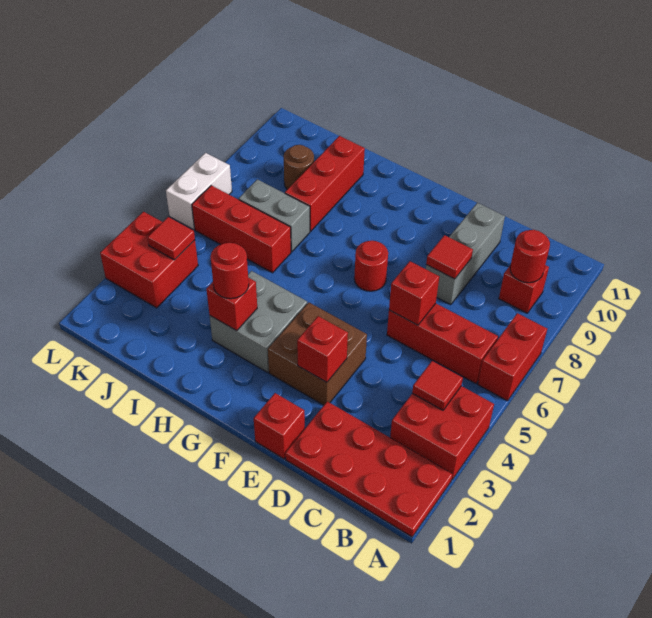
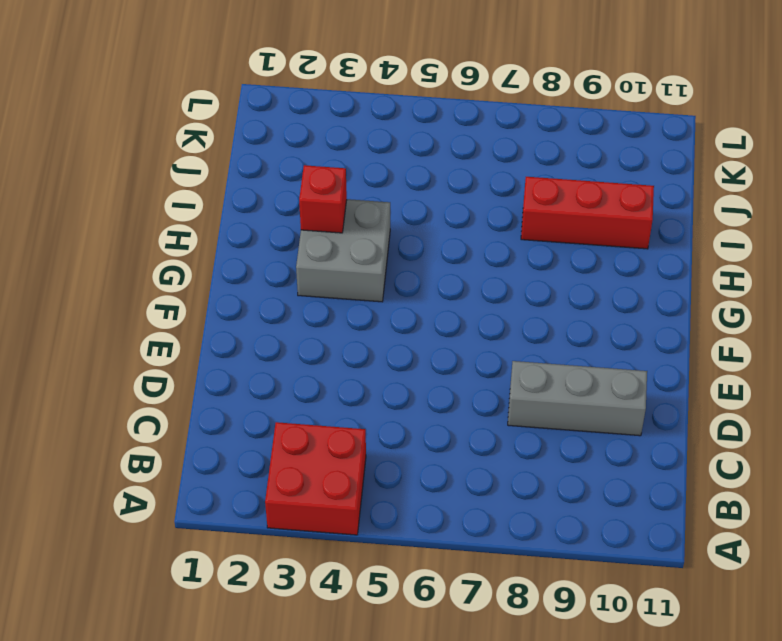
none -> red 2x4 plate [285,401,453,537]
none -> red 1x2 brick [478,313,547,401]
none -> red 1x3 brick [387,303,498,384]

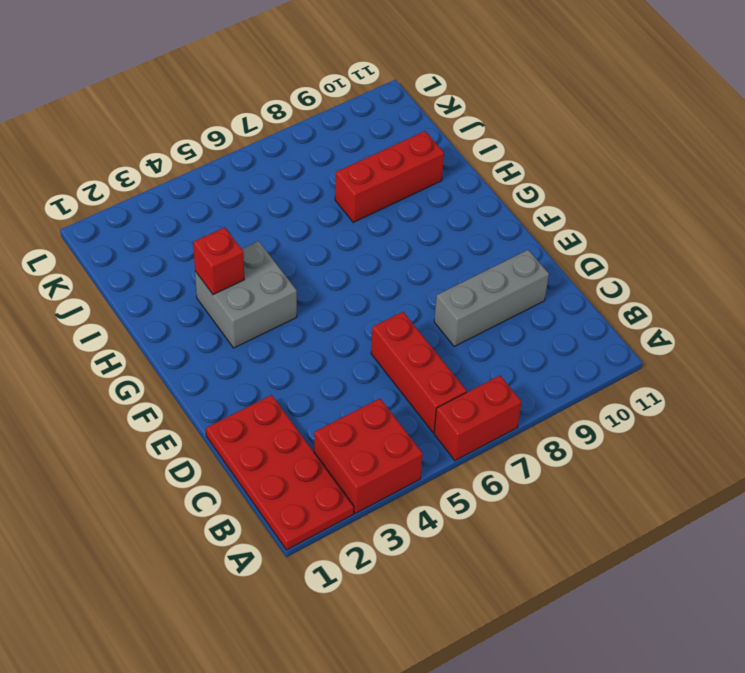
none -> red 1x1 brick [499,265,549,313]
none -> red 1x1 brick [254,393,305,459]
none -> brown 2x2 brick [268,303,367,405]

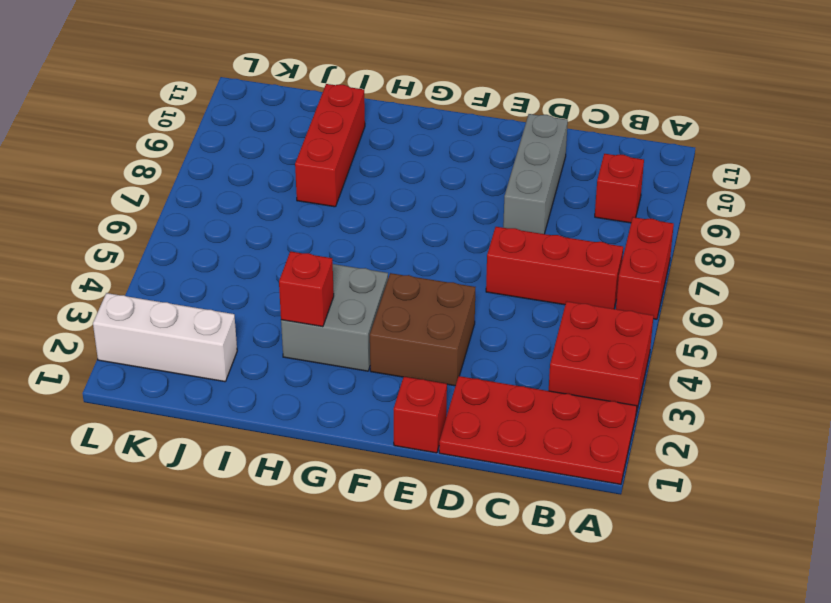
white 1x3 brick [93,293,237,382] -> none
none -> red 1x1 round brick [354,241,388,291]
none -> red 1x3 brick [192,185,291,273]
none -> grey 1x2 brick [239,179,310,252]

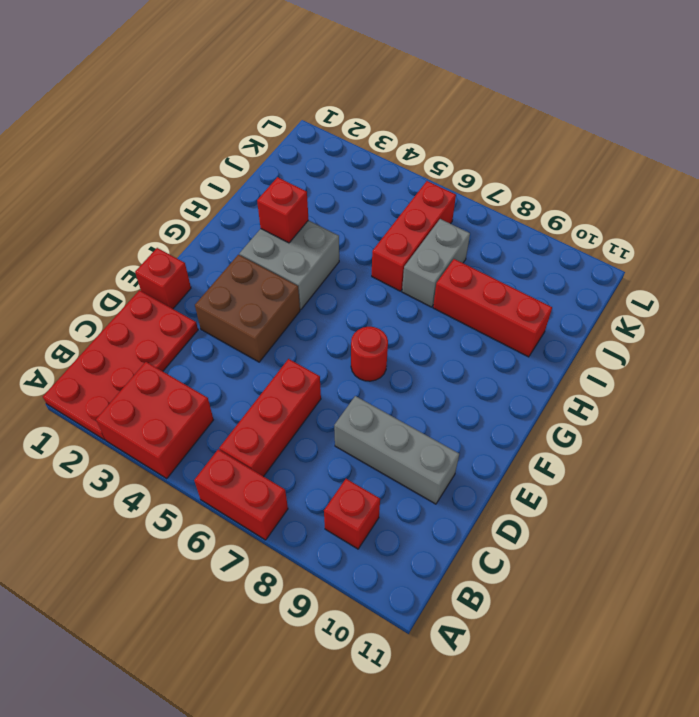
none -> brown 1x1 round brick [284,145,314,189]
none -> red 2x2 brick [100,212,198,308]
none -> white 1x2 brick [166,153,232,230]

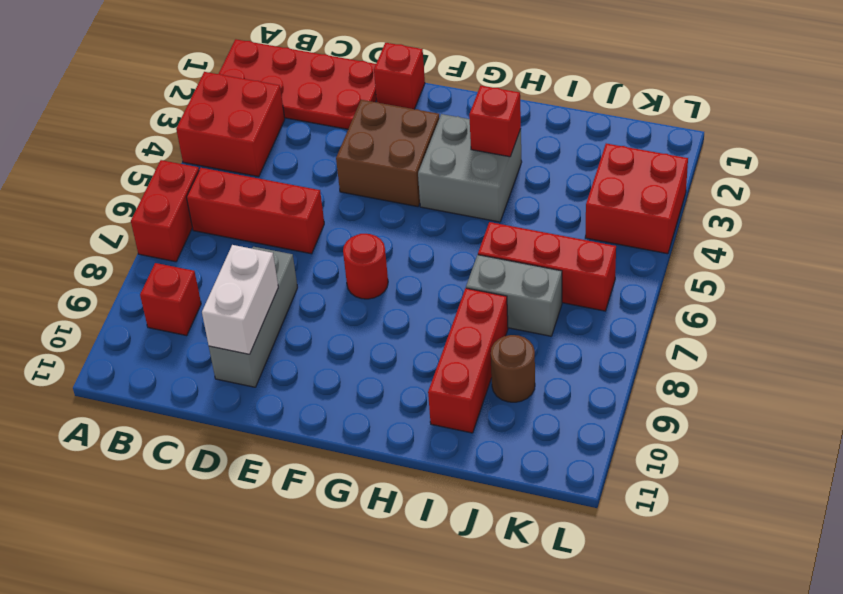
white 1x2 brick [202,245,278,354] -> white 1x2 brick moved to [166,153,232,230]
none -> red 1x1 tile [412,361,463,410]
none -> red 1x1 round brick [510,230,550,283]
none -> red 1x1 brick [389,261,439,325]

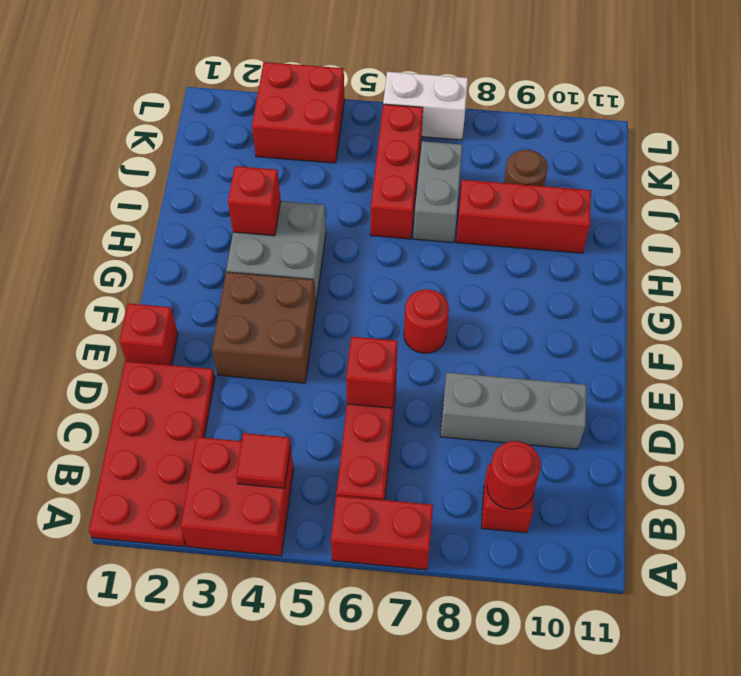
none -> red 1x1 tile [426,235,473,279]
none -> red 1x1 brick [297,316,348,382]
none -> red 1x1 tile [147,217,195,260]

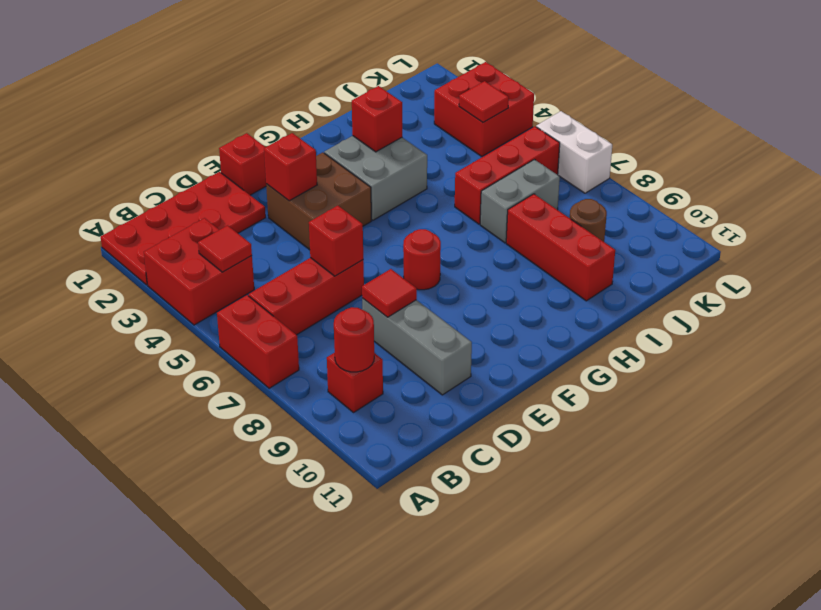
none -> red 1x1 round brick [210,243,249,299]

